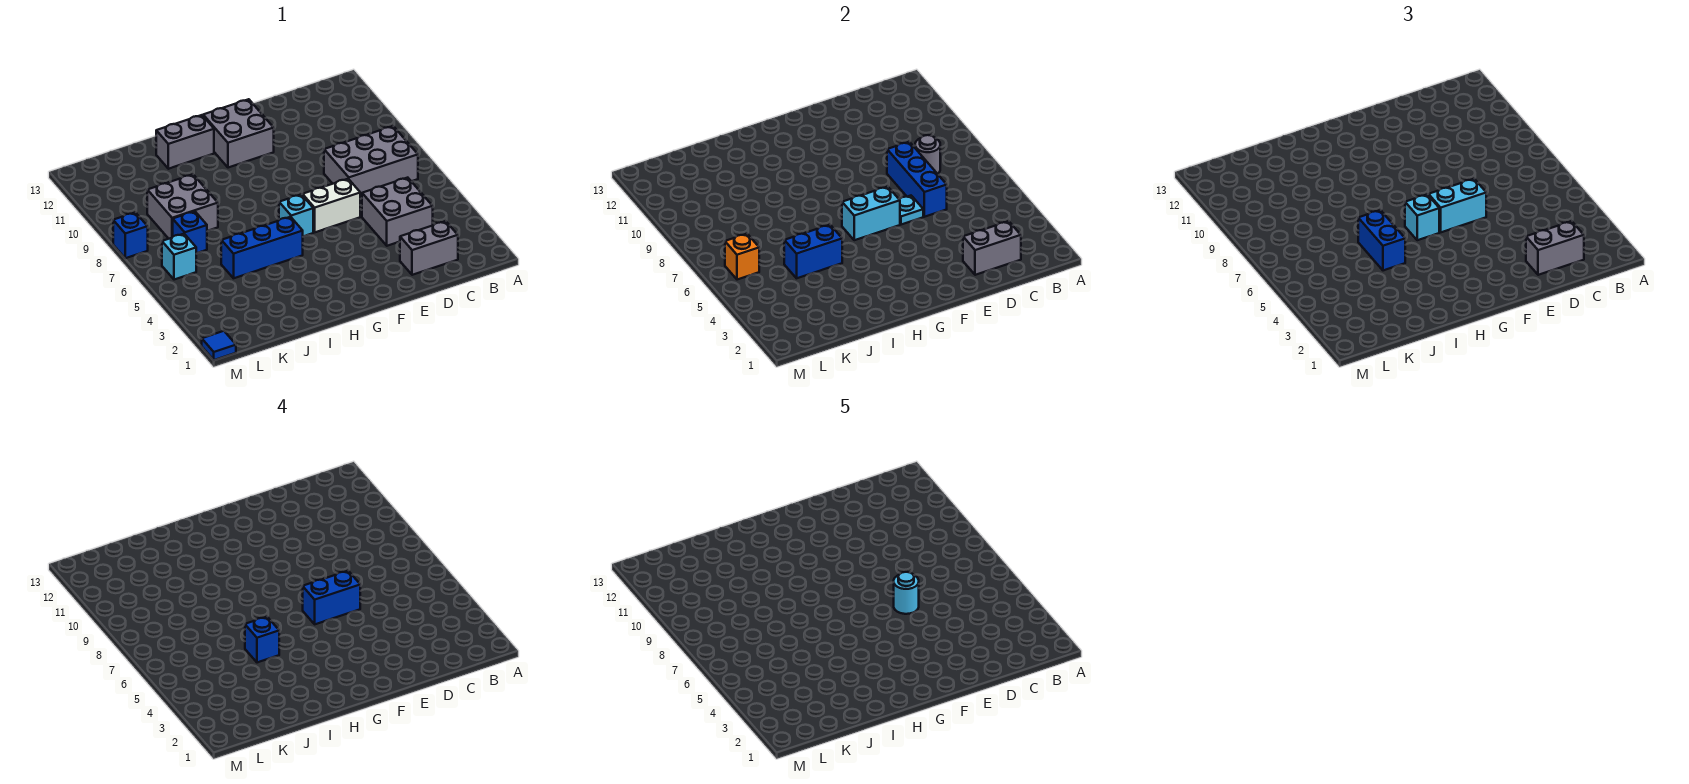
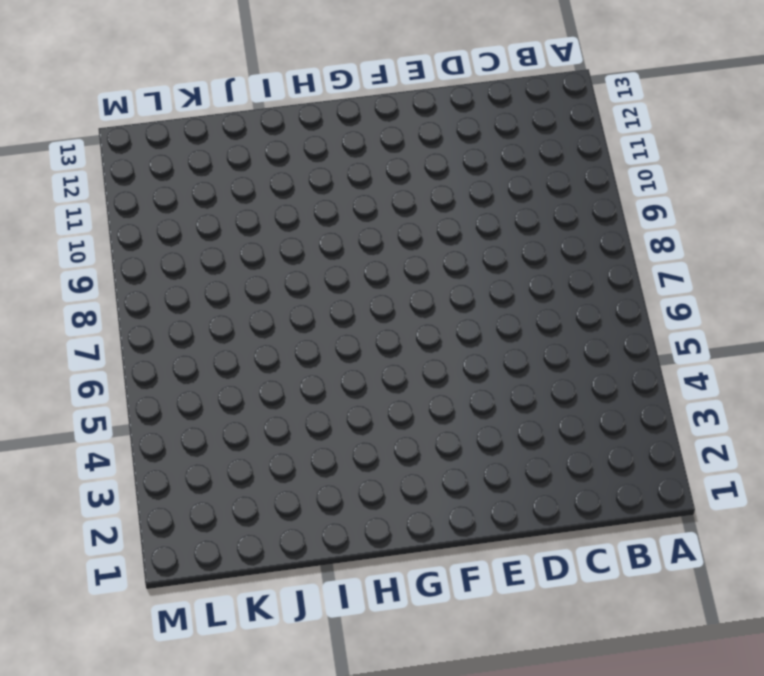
none -> grey 2x3 brick [324,126,418,198]
none -> grey 1x2 brick [400,221,458,275]
none -> grey 2x2 brick [362,178,433,246]

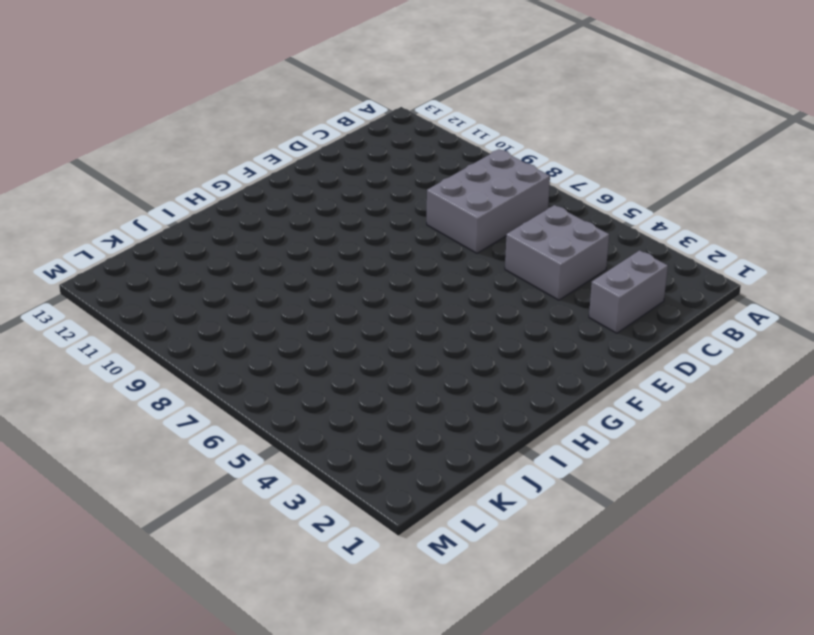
none -> white 1x2 brick [303,179,360,232]
none -> grey 2x2 brick [203,99,274,168]
none -> cyan 1x1 brick [279,194,313,236]

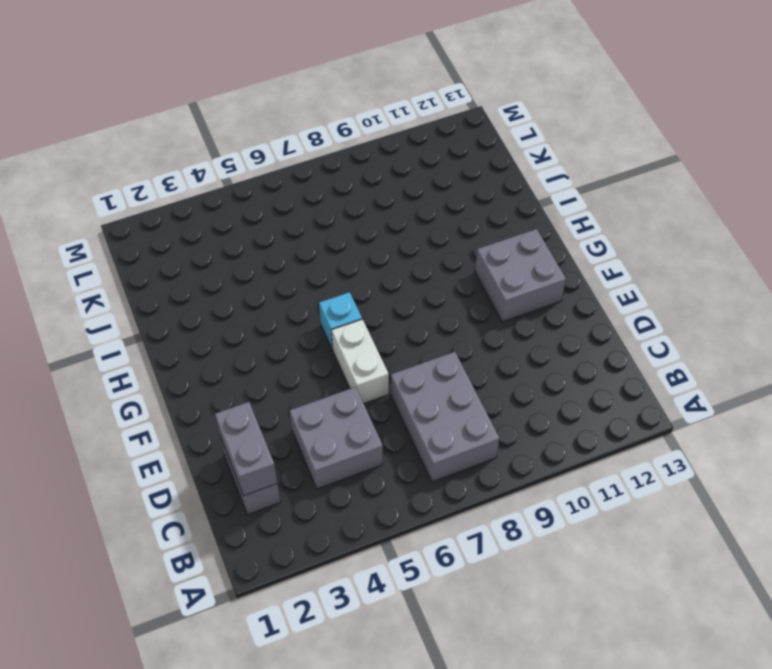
none -> blue 1x3 brick [221,217,303,278]
none -> grey 1x2 brick [156,115,214,169]
none -> grey 2x2 brick [147,174,218,239]

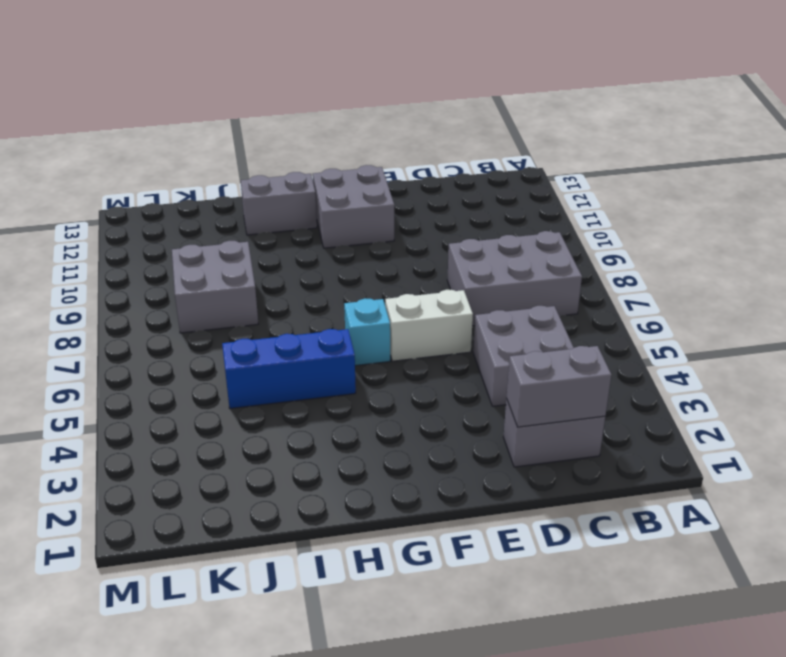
none -> blue 1x1 brick [173,211,207,253]
none -> cyan 1x1 brick [162,234,196,280]
none -> blue 1x1 tile [202,331,236,360]

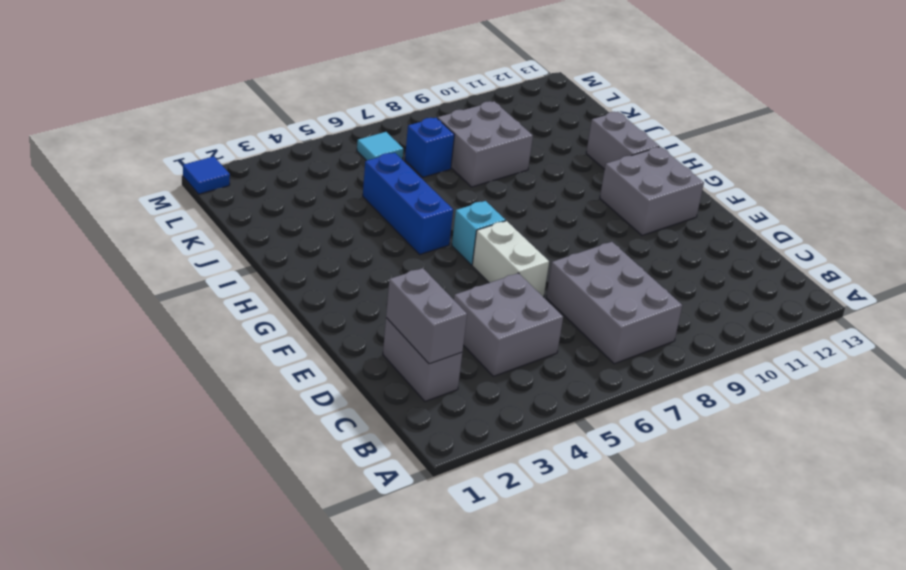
cyan 1x1 tile [357,132,403,161] -> cyan 1x1 brick [162,234,196,280]
none -> blue 1x1 brick [113,212,148,258]
none -> grey 1x1 round brick [915,135,940,174]
none -> blue 1x3 brick [887,142,947,217]

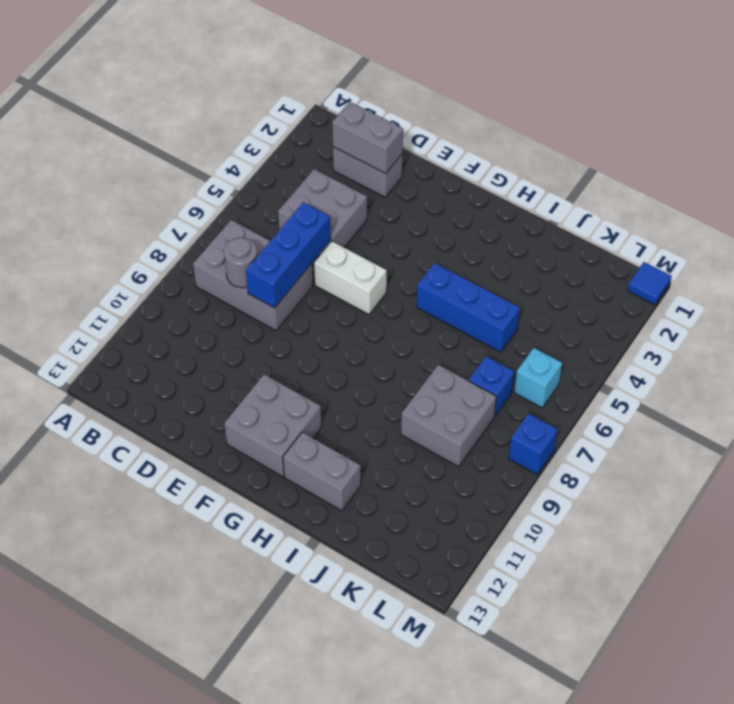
none -> cyan 1x1 brick [279,194,313,236]
none -> cyan 1x1 plate [899,196,923,225]
none -> cyan 1x2 brick [842,187,900,240]

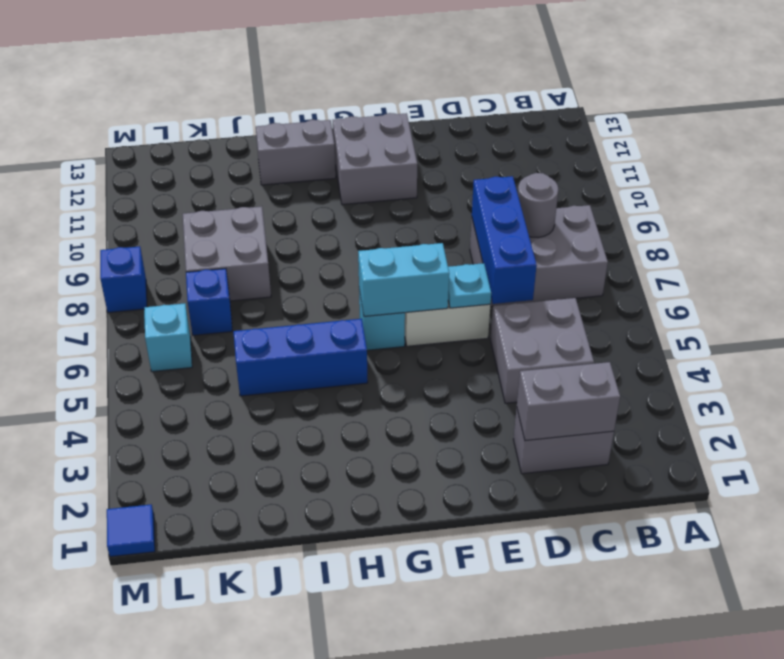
none -> blue 1x2 brick [784,225,842,278]
none -> orange 1x1 brick [725,234,759,280]
none -> grey 1x2 brick [1526,221,1584,275]

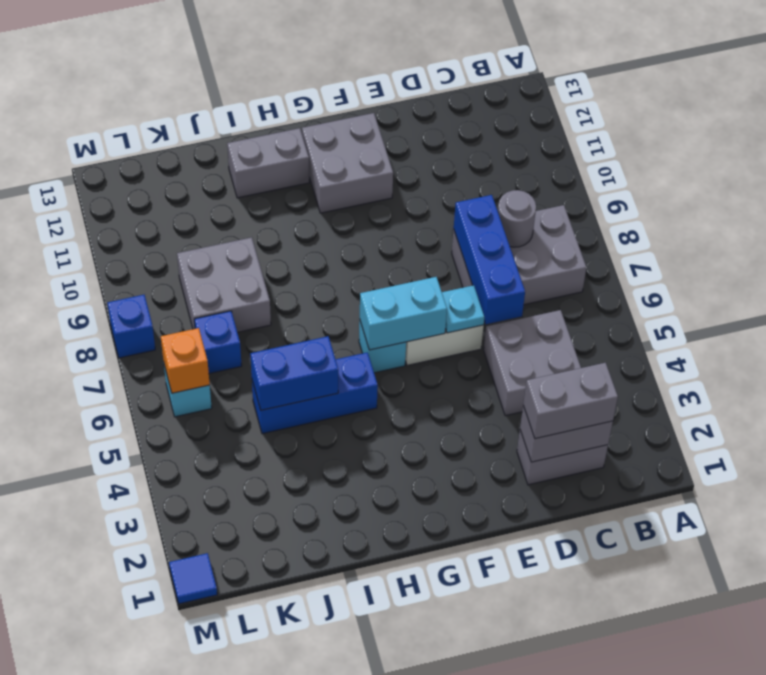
none -> cyan 1x2 brick [1429,179,1486,232]
none -> cyan 1x1 brick [1405,194,1439,240]
none -> blue 1x2 brick [1358,210,1405,271]

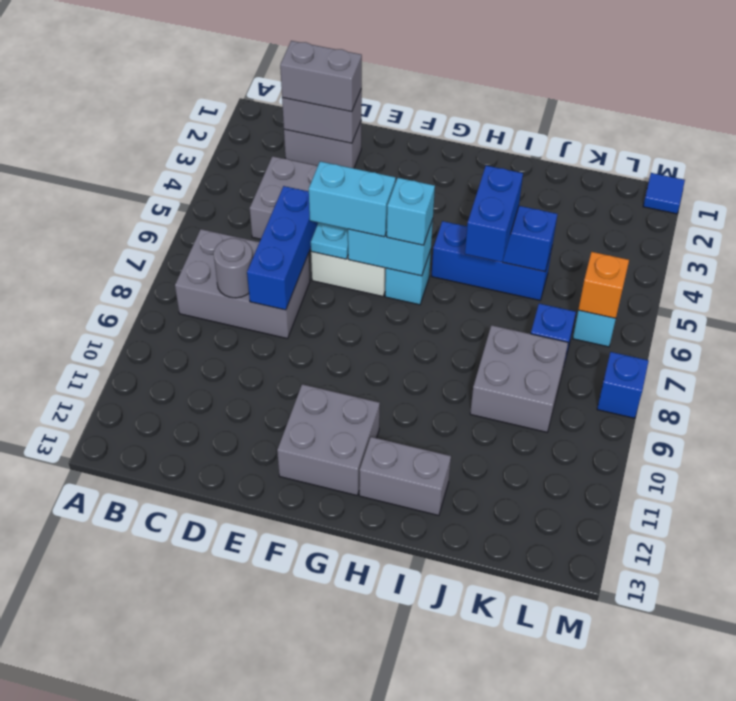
none -> blue 1x2 brick [303,571,360,624]
none -> blue 1x1 brick [245,617,279,663]
none -> cyan 1x1 round brick [894,572,919,614]

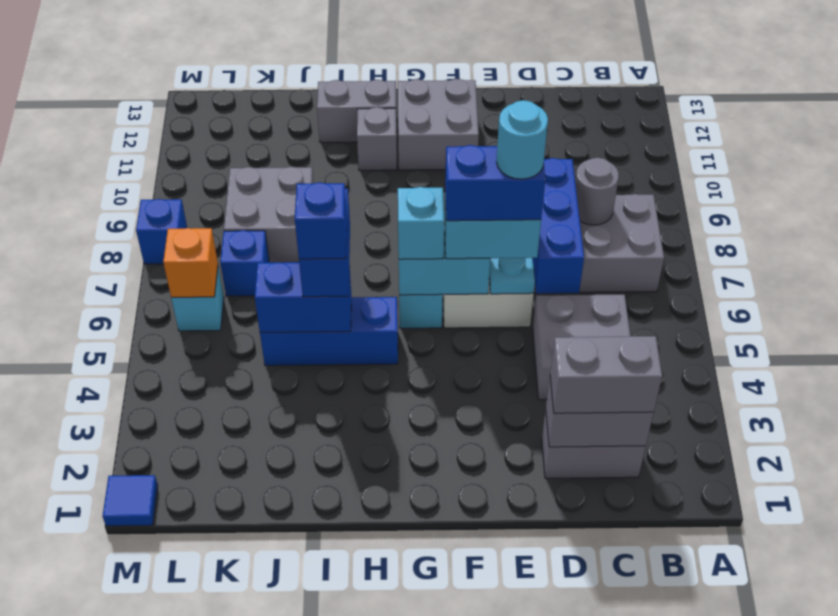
grey 1x1 brick [357,107,397,170] -> none

